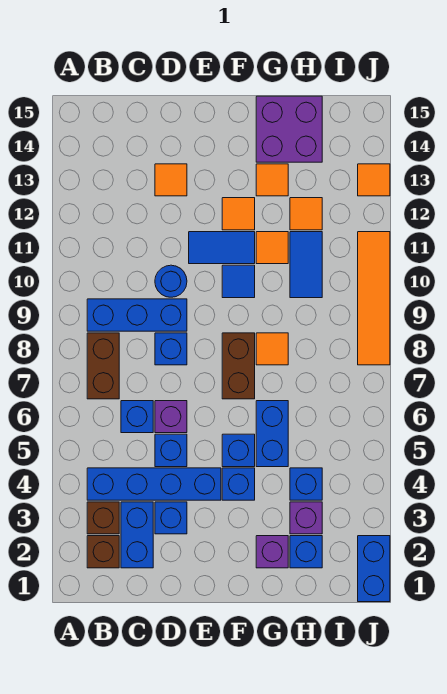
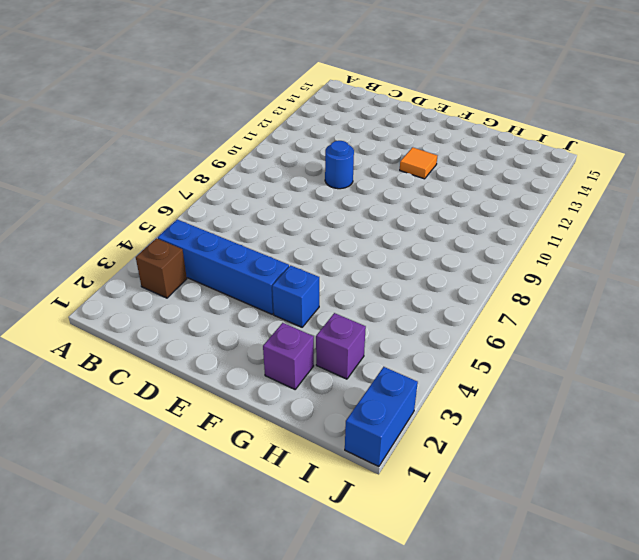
none -> brown 1x1 brick [87,536,119,568]
none -> brown 1x2 brick [87,333,119,399]
none -> blue 1x3 brick [87,299,187,331]
none -> blue 1x2 brick [121,502,153,568]

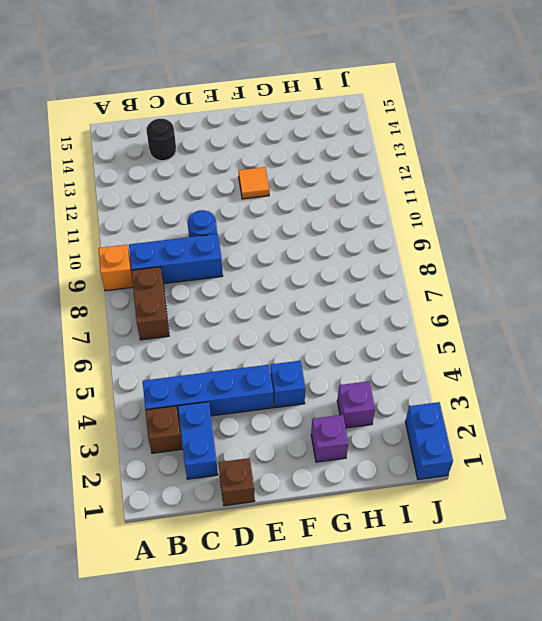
orange 1x1 brick [98,245,133,291] -> none
black 1x1 round brick [147,119,176,161] -> none
brown 1x1 brick [218,458,255,506] -> brown 1x1 brick moved to [87,536,119,568]
none -> blue 1x1 brick [121,401,153,433]
none -> blue 1x1 brick [155,502,187,534]
none -> blue 1x1 brick [155,434,187,467]
none -> purple 1x1 brick [155,401,187,433]

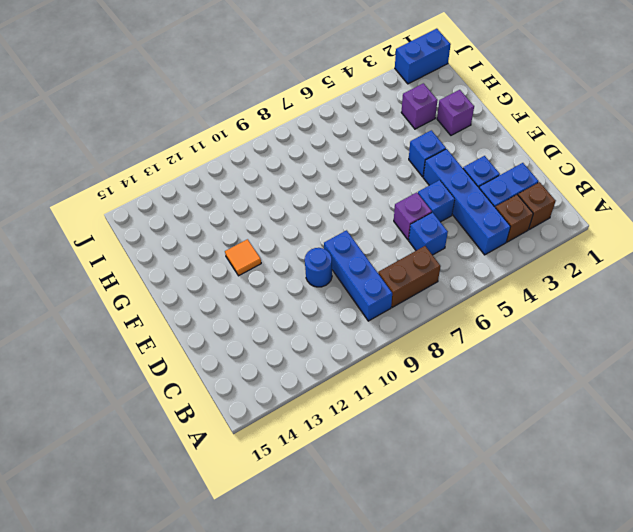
none -> blue 1x1 brick [155,333,187,365]
none -> orange 1x1 tile [155,164,187,196]
none -> blue 1x2 tile [189,232,255,264]
none -> blue 1x1 brick [222,434,255,467]

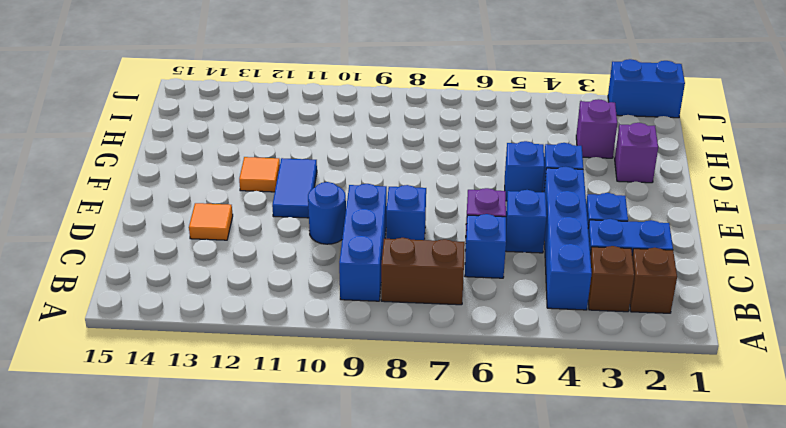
none -> brown 1x2 brick [222,333,255,399]
none -> blue 1x1 tile [222,265,255,298]
none -> blue 1x2 brick [256,401,288,467]
none -> orange 1x1 tile [256,333,288,365]

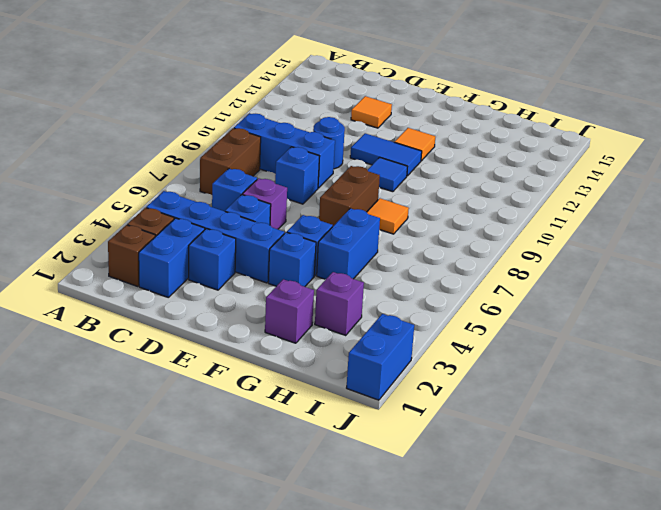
none -> orange 1x1 tile [256,232,288,264]
none -> orange 1x1 tile [256,164,288,196]
none -> purple 2x2 brick [256,96,322,162]
none -> blue 1x1 brick [290,536,322,568]

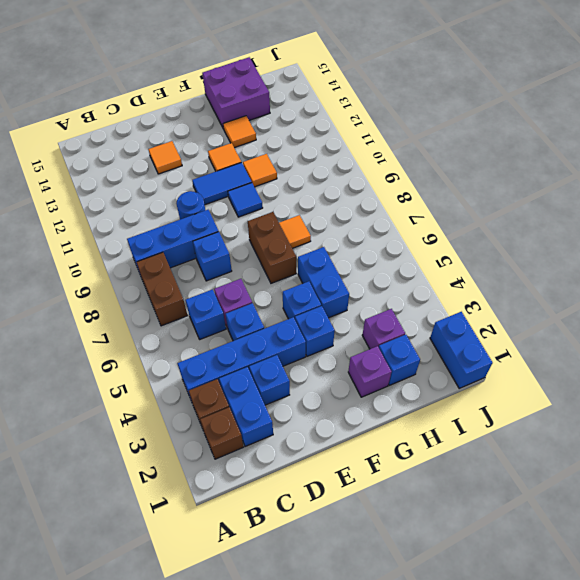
none -> blue 1x1 brick [290,468,322,500]
none -> blue 1x2 tile [290,232,322,298]
none -> orange 1x1 tile [290,198,322,230]
none -> orange 1x4 tile [358,232,390,365]

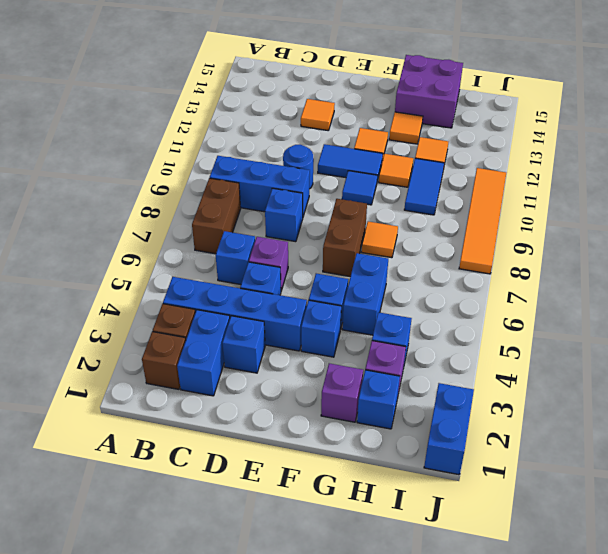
none -> orange 1x1 tile [358,164,390,196]

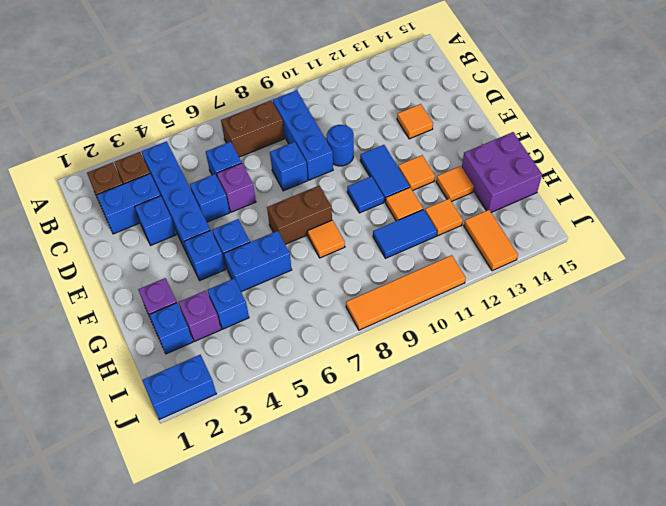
orange 1x2 tile [464,210,518,271] -> orange 1x1 tile [358,164,390,196]

